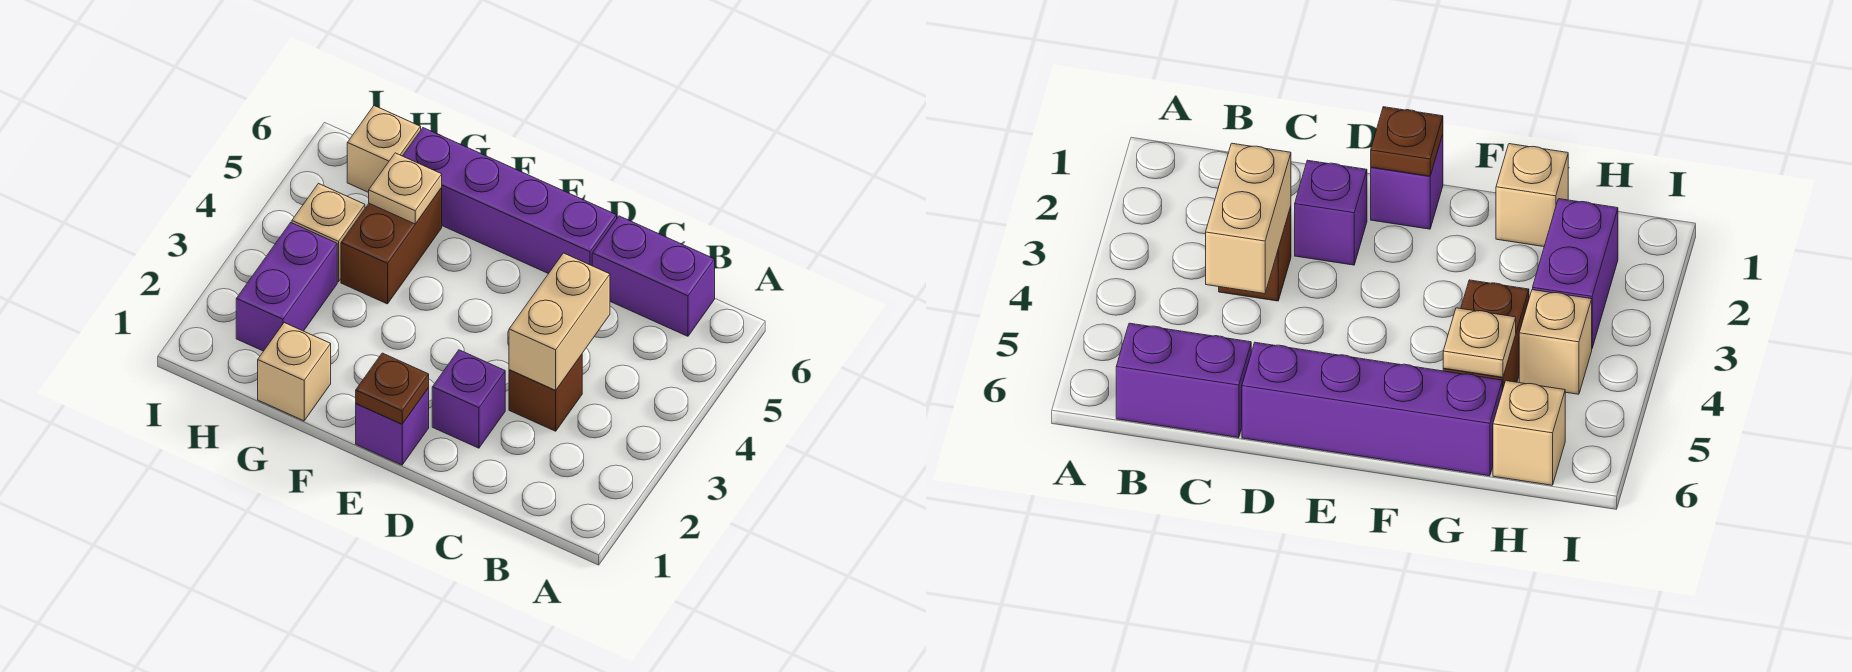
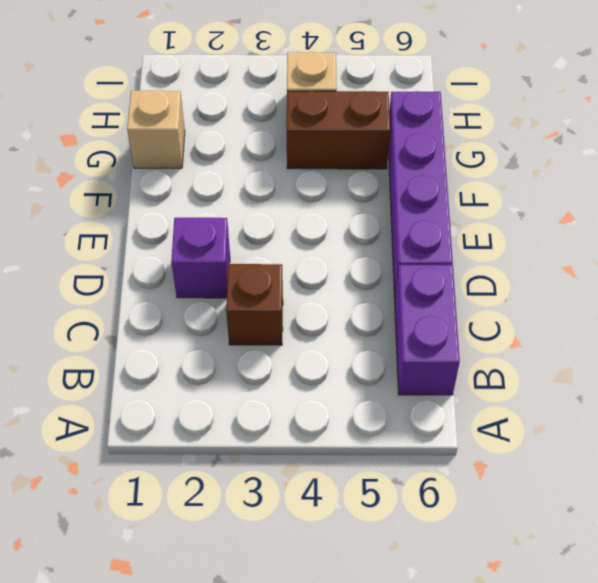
none -> purple 1x1 brick [356,388,429,465]
none -> purple 1x2 brick [236,223,337,351]
none -> tan 1x1 brick [347,106,421,193]

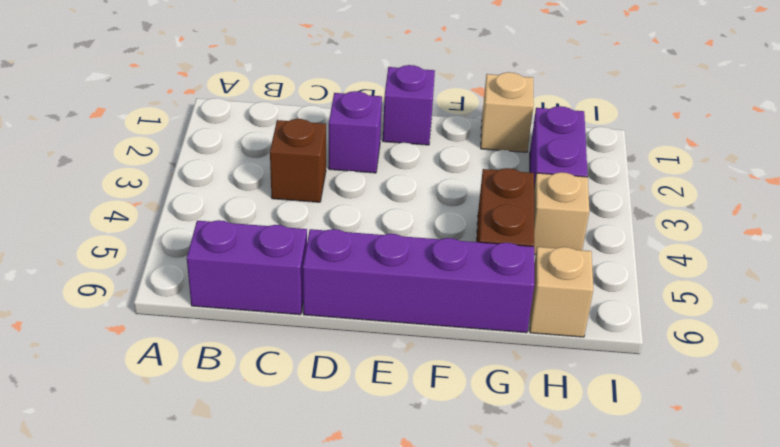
none -> tan 1x2 brick [509,253,610,390]
none -> brown 1x1 plate [356,353,429,424]
none -> tan 1x1 plate [369,153,442,224]

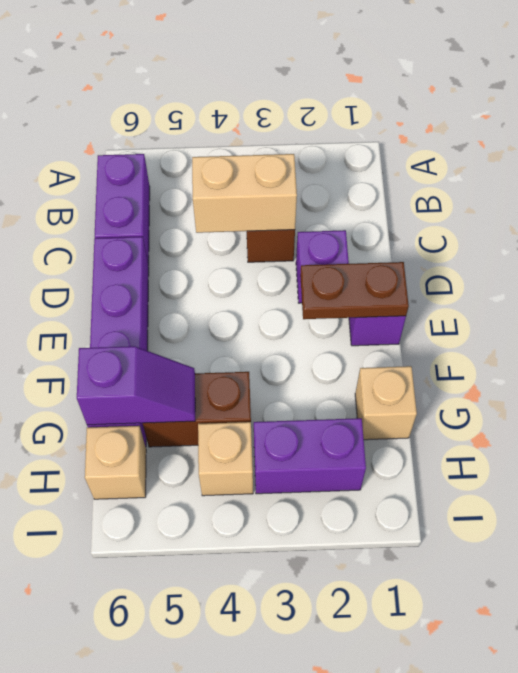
brown 1x2 plate [300,262,409,319] -> brown 1x1 plate [356,353,429,424]
purple 1x2 slope [77,346,195,425] -> tan 1x1 plate [369,153,442,224]

